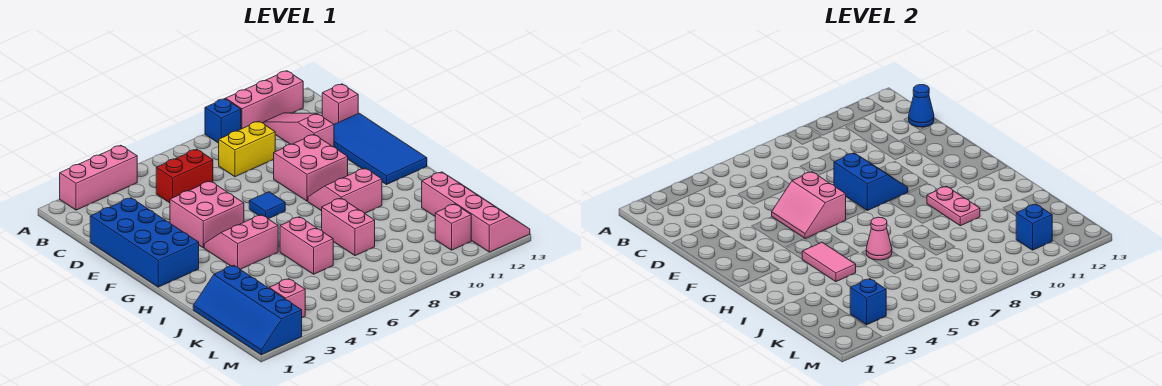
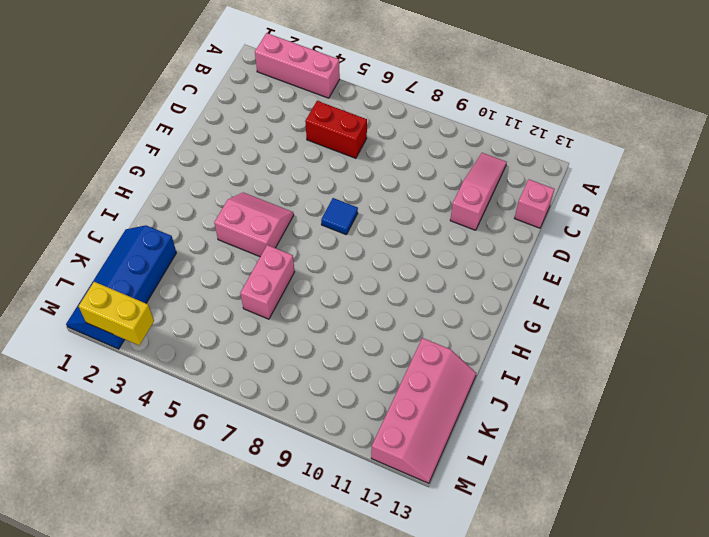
yellow 1x2 brick [79,282,154,345] -> yellow 1x2 brick moved to [219,121,275,177]
none -> blue 1x1 brick [205,99,241,143]
none -> pink 1x3 brick [226,71,303,129]
none -> blue 2x4 brick [90,198,199,287]

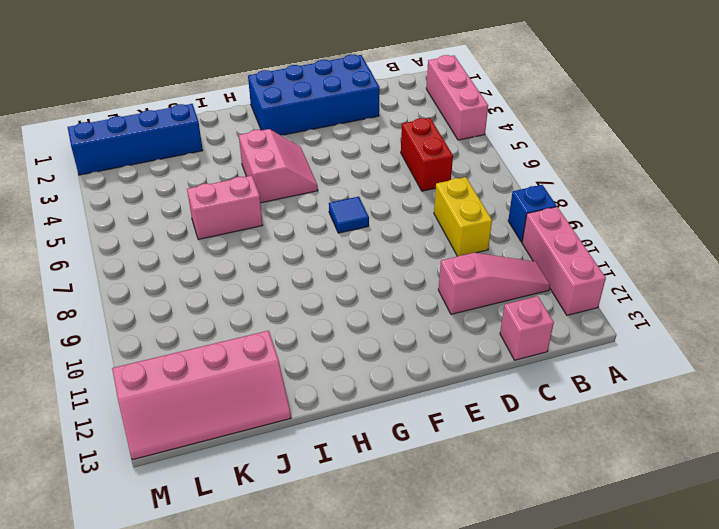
none -> blue 2x4 tile [334,113,427,184]
none -> pink 2x2 brick [170,181,244,248]
none -> pink 2x2 brick [274,135,348,201]

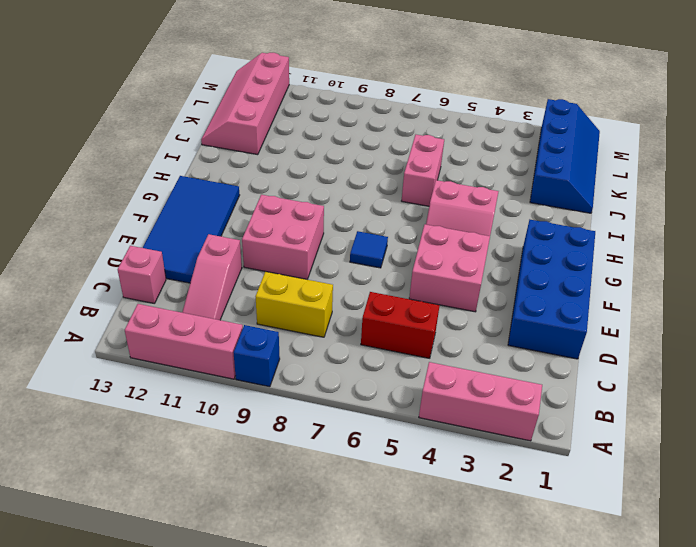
none -> pink 2x2 slope [308,168,382,213]
none -> pink 1x2 brick [322,198,375,256]
none -> pink 1x1 brick [269,279,305,318]

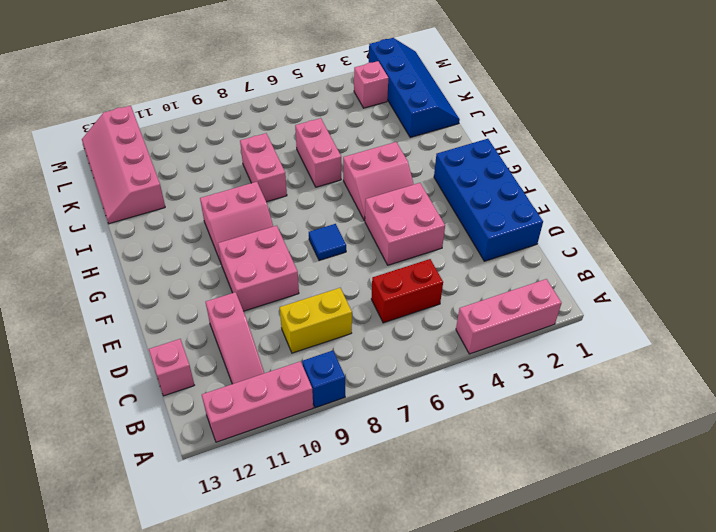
none -> blue 2x4 tile [334,113,427,184]
none -> pink 1x1 brick [435,204,471,250]
none -> blue 1x1 cone [909,85,934,127]

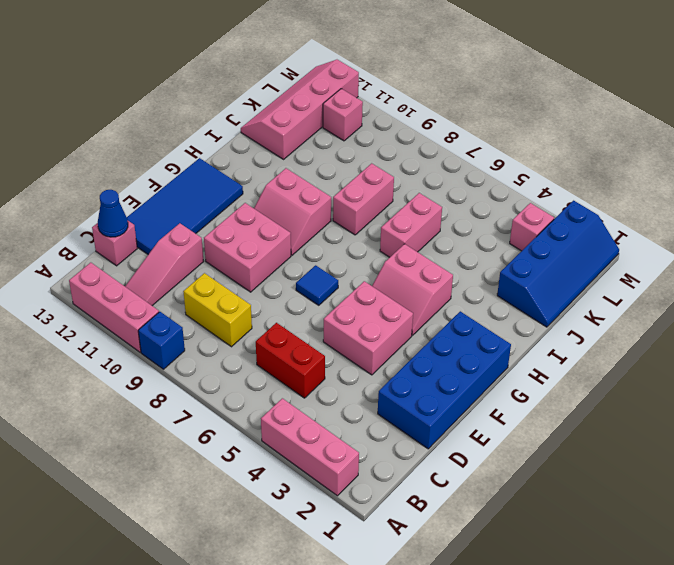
none -> pink 2x2 slope [772,172,846,239]
none -> blue 2x2 slope [834,153,908,211]
none -> pink 1x2 tile [802,242,856,282]

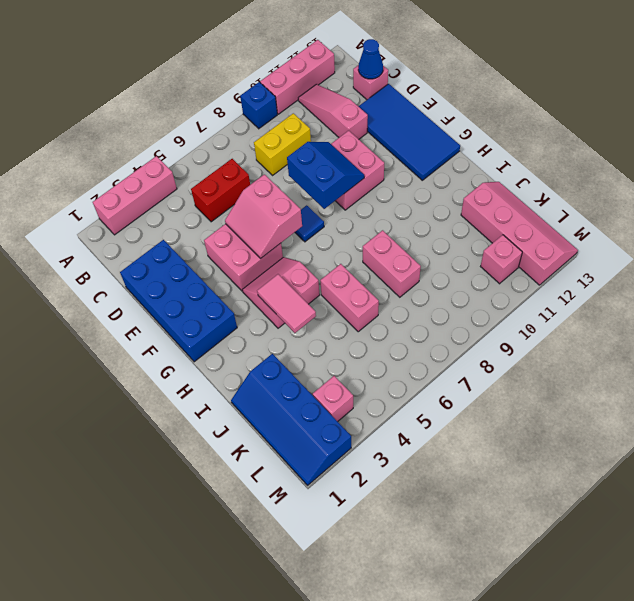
none -> pink 2x2 slope [308,168,382,213]
none -> pink 1x2 plate [927,186,980,226]
none -> pink 1x1 cone [866,217,892,260]

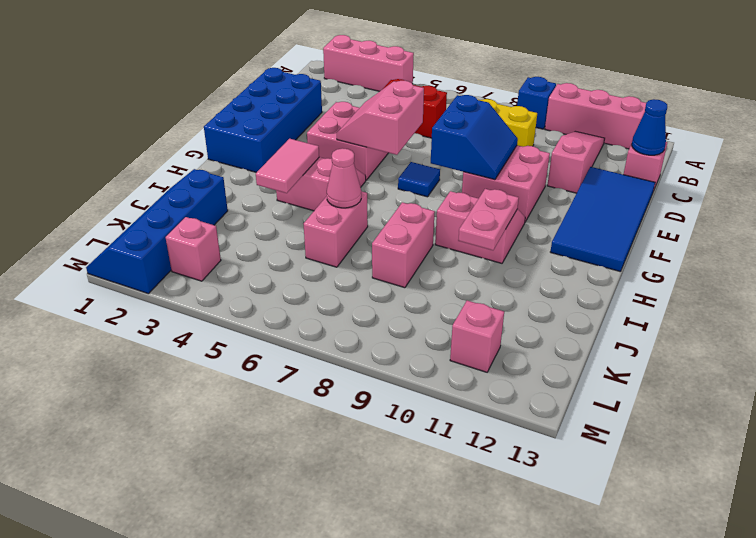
none -> pink 2x4 slope [422,172,530,252]
none -> blue 1x1 brick [850,279,886,325]
none -> blue 1x1 brick [1016,204,1052,250]

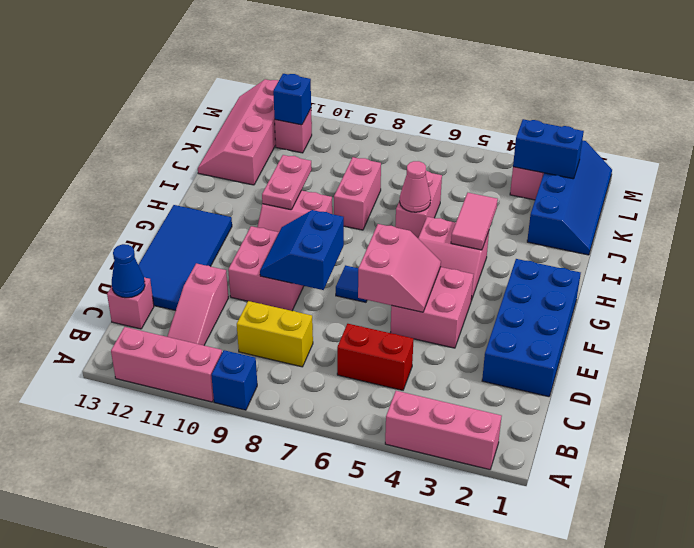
blue 1x2 brick [513,119,584,179] -> blue 1x1 brick [850,279,886,325]

